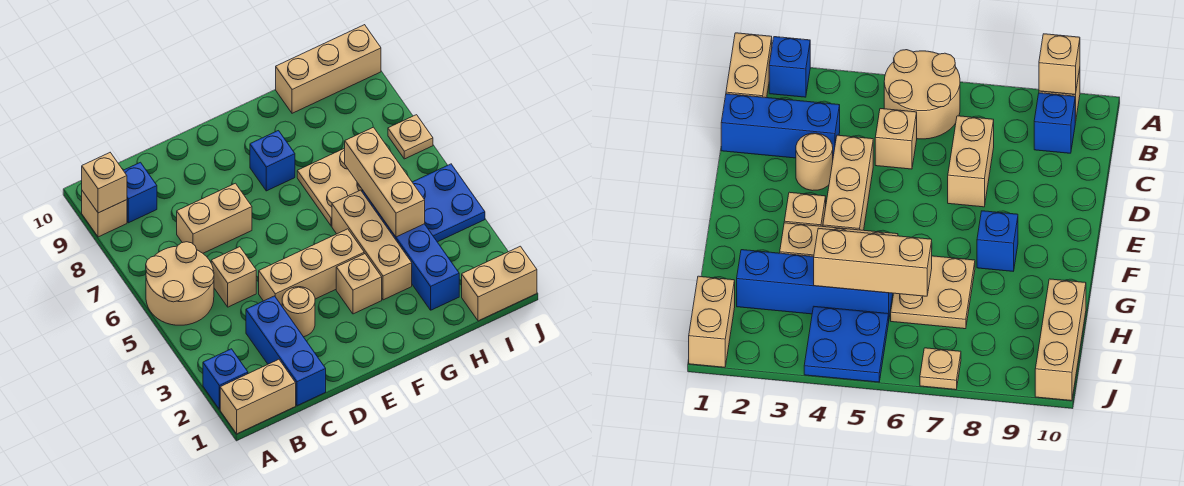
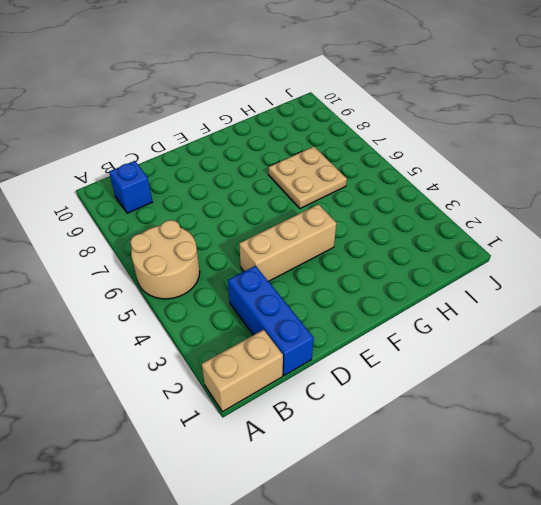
none -> blue 1x1 brick [203,349,248,409]
none -> tan 1x1 brick [82,191,127,237]
none -> tan 1x1 brick [211,247,256,307]

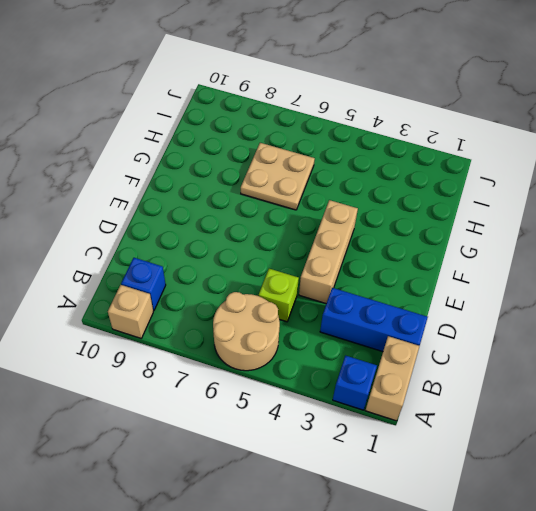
lime 1x1 brick [259,269,299,322] -> tan 1x1 brick [211,247,256,307]
none -> tan 1x2 brick [177,183,252,253]
none -> tan 1x1 round brick [282,287,315,337]
none -> tan 1x1 brick [336,254,382,314]

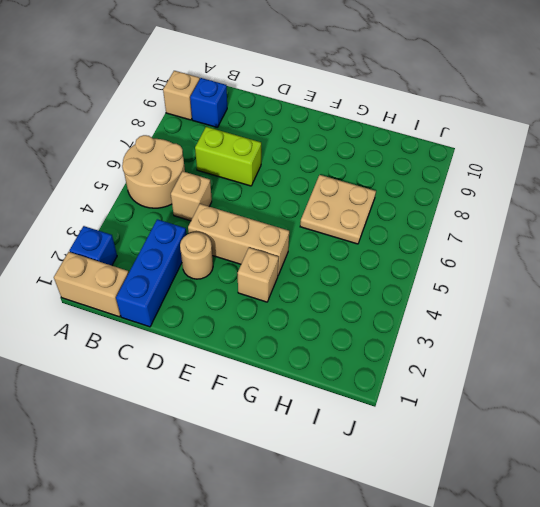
lime 1x2 brick [195,127,261,186] -> tan 1x2 brick [177,183,252,253]
none -> blue 1x1 brick [250,131,295,191]
none -> tan 1x3 brick [332,190,412,300]
none -> blue 1x4 brick [362,190,459,310]

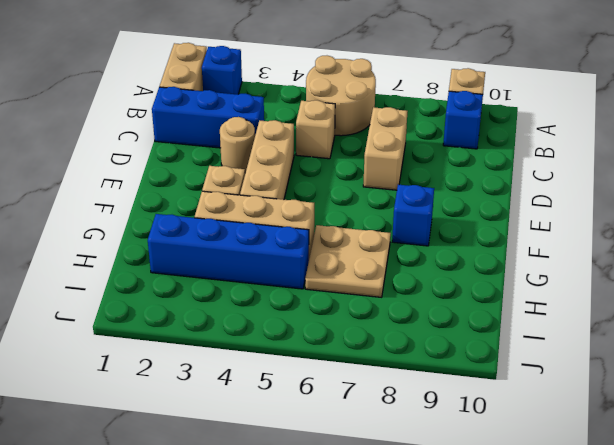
none -> tan 1x3 brick [276,25,381,113]
none -> tan 1x2 brick [462,246,537,321]
none -> blue 2x2 plate [412,164,485,242]

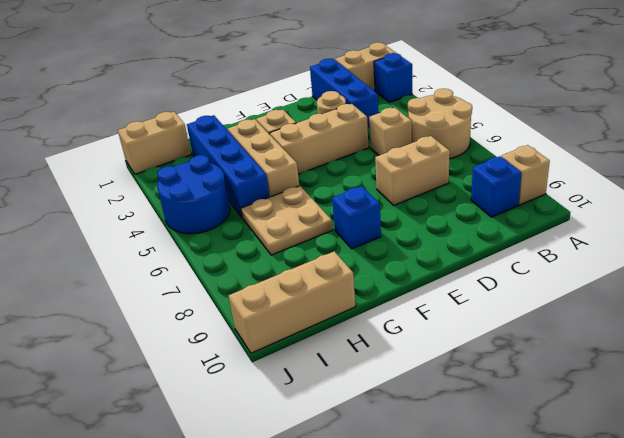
blue 2x2 round brick [157,155,230,234] -> blue 2x2 plate [412,164,485,242]
none -> tan 1x1 plate [388,115,433,159]
none -> tan 1x1 brick [82,153,127,213]
none -> tan 1x3 brick [345,127,425,237]

